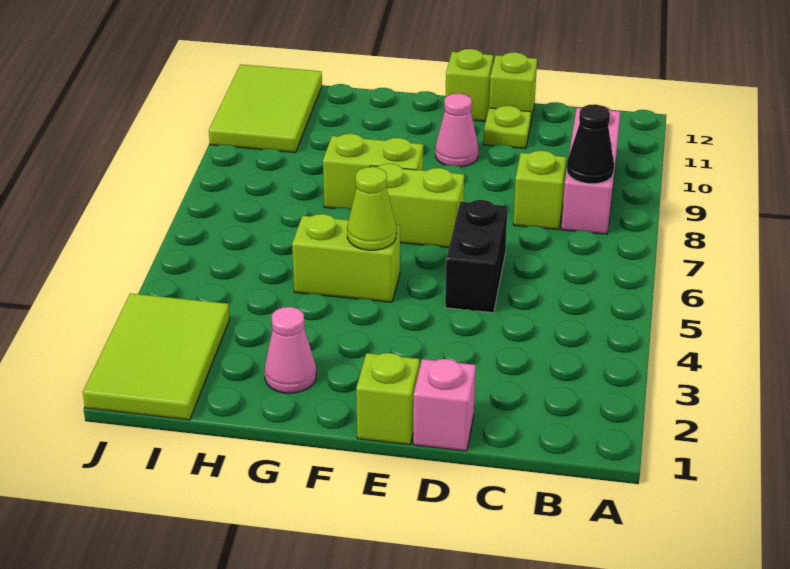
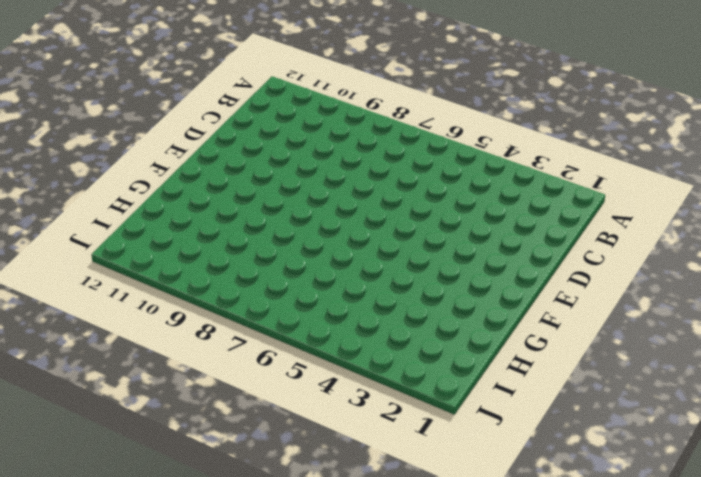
none -> pink 1x3 brick [561,107,620,234]
none -> lime 1x1 brick [513,151,566,230]
none -> pink 1x1 brick [413,359,476,451]

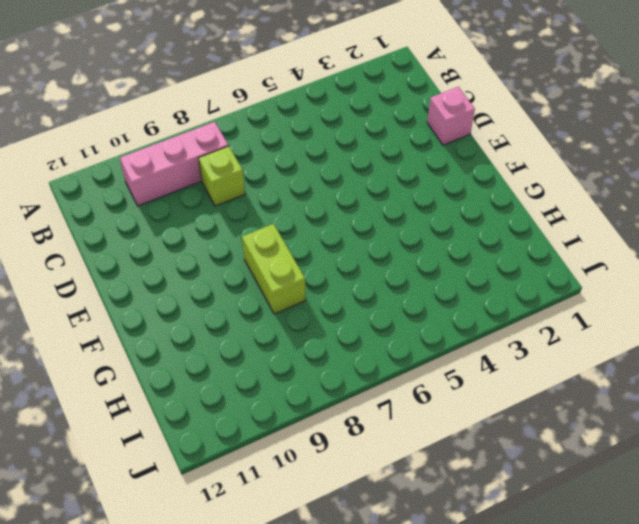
none -> black 1x2 brick [445,200,508,313]
none -> lime 1x1 plate [483,106,531,149]
none -> lime 1x1 brick [489,52,537,124]

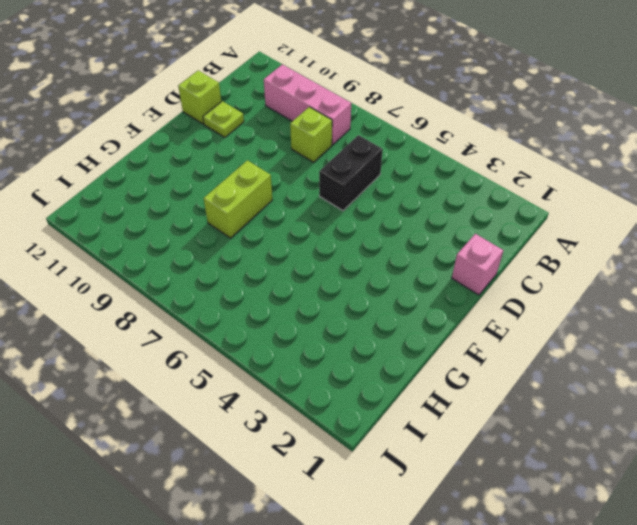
black 1x2 brick [319,135,383,211] -> black 1x2 brick turned to [445,200,508,313]
none -> lime 1x1 brick [356,353,419,445]
none -> lime 1x2 brick [370,164,464,248]
none -> pink 1x1 cone [435,93,478,167]

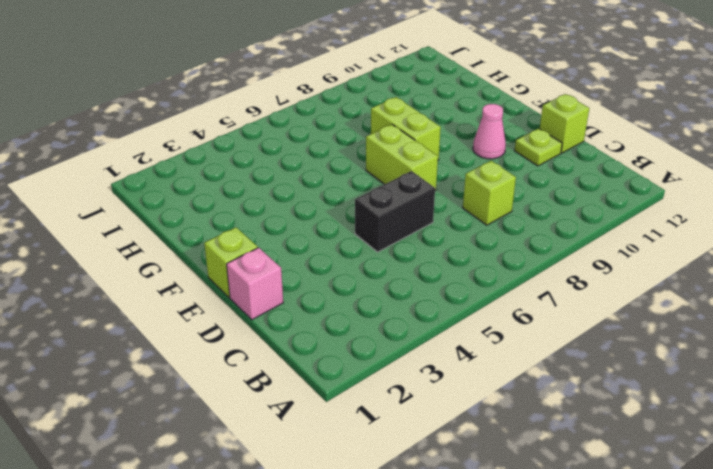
none -> pink 1x3 brick [561,107,620,234]
none -> lime 1x1 brick [445,49,493,121]
none -> lime 1x2 brick [292,214,400,302]

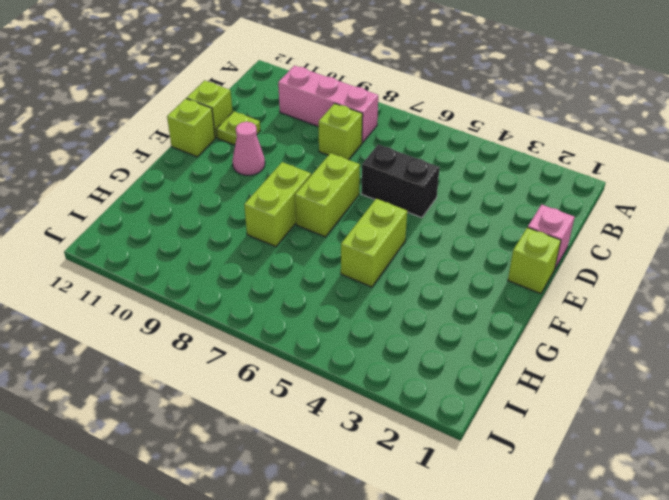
none -> pink 1x1 cone [265,307,316,393]
none -> lime 2x3 tile [83,293,230,420]
none -> lime 2x3 tile [209,64,322,153]

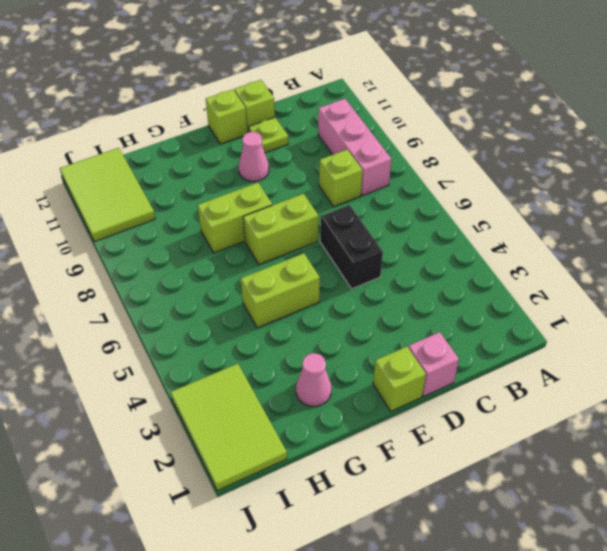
none -> black 1x1 cone [567,104,614,184]
none -> lime 1x1 cone [347,167,396,250]

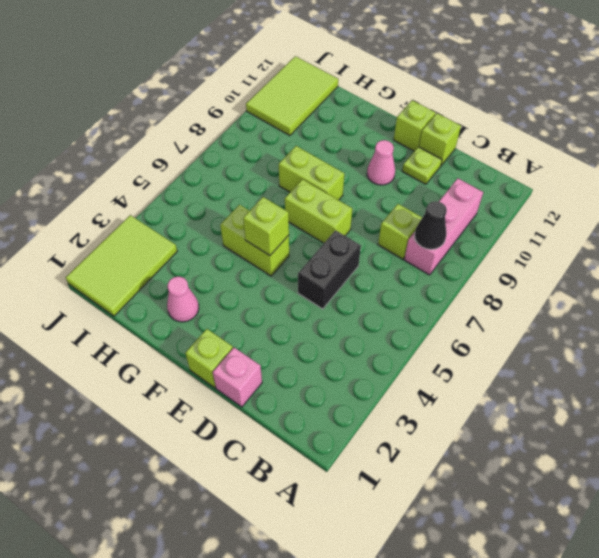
lime 1x1 brick [243,197,289,255] -> lime 1x1 cone [347,167,396,250]

